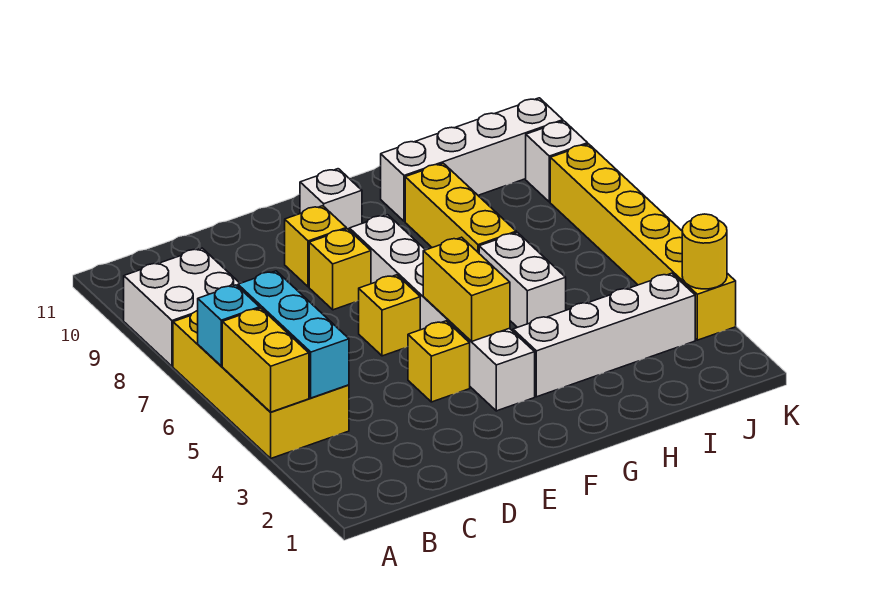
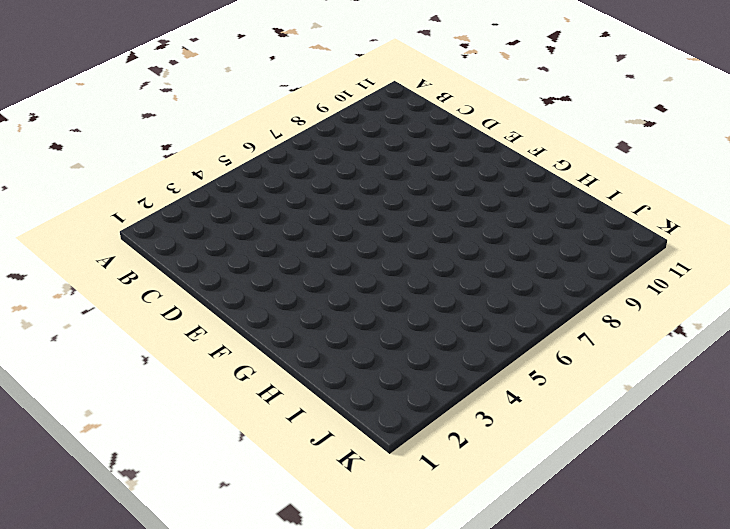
none -> yellow 2x4 brick [173,311,349,458]
none -> white 2x2 brick [124,248,240,366]
none -> yellow 1x1 brick [408,321,470,402]

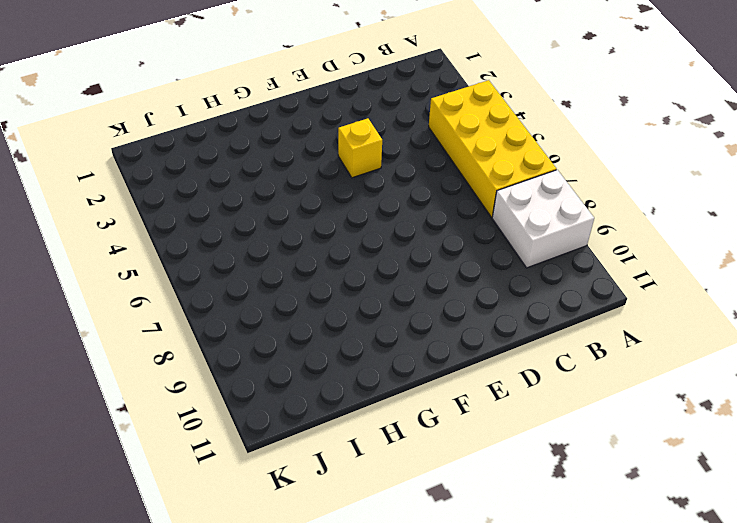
none -> yellow 1x1 brick [359,275,420,356]
none -> yellow 1x1 brick [309,229,371,310]
none -> yellow 1x1 brick [285,206,346,287]

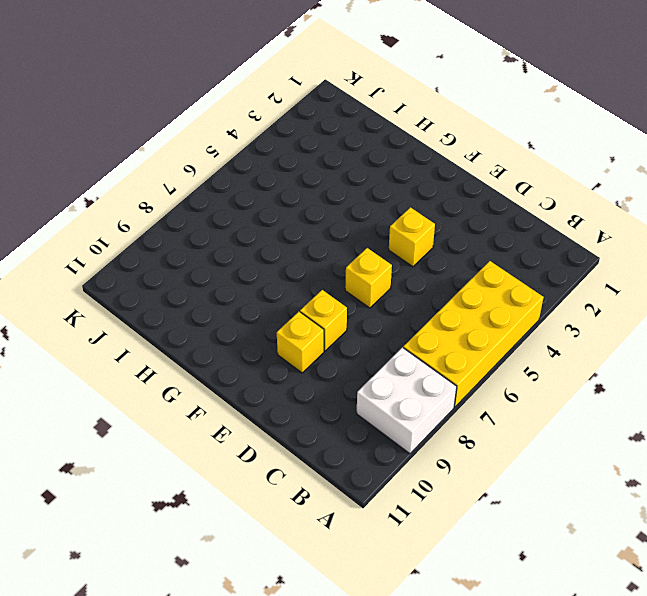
none -> white 1x6 brick [349,215,535,411]
none -> white 1x1 brick [300,169,362,230]
none -> white 1x4 brick [513,273,695,397]

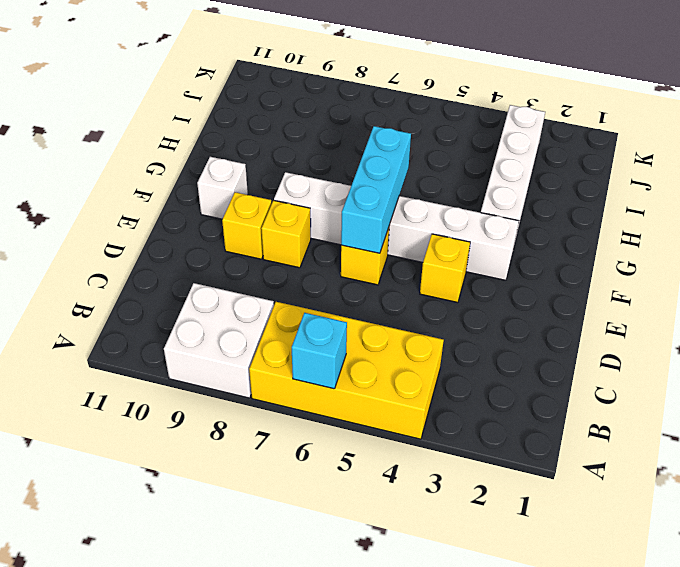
cyan 1x3 brick [341,126,411,253] -> cyan 1x3 brick turned to [238,271,349,398]
none -> white 1x2 brick [479,232,566,327]
none -> yellow 1x3 brick [405,163,516,253]
none -> white 1x4 brick [381,98,563,221]

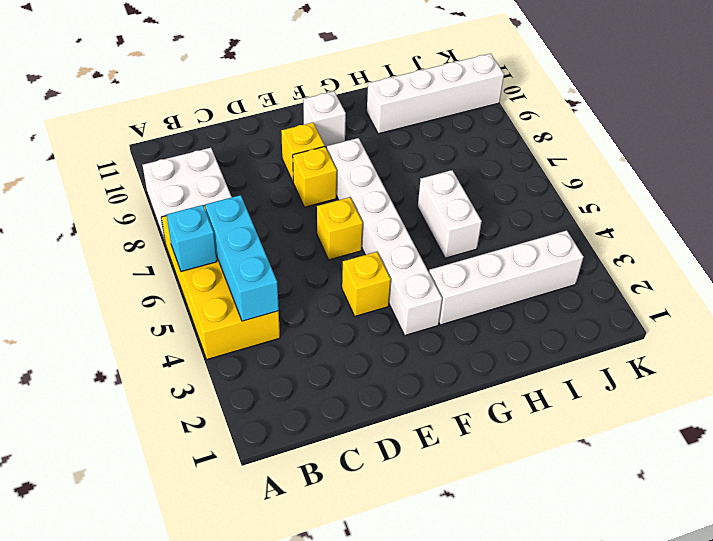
none -> yellow 1x3 brick [405,163,516,253]
none -> yellow 1x6 brick [550,144,736,340]
none -> white 1x1 brick [526,121,588,202]

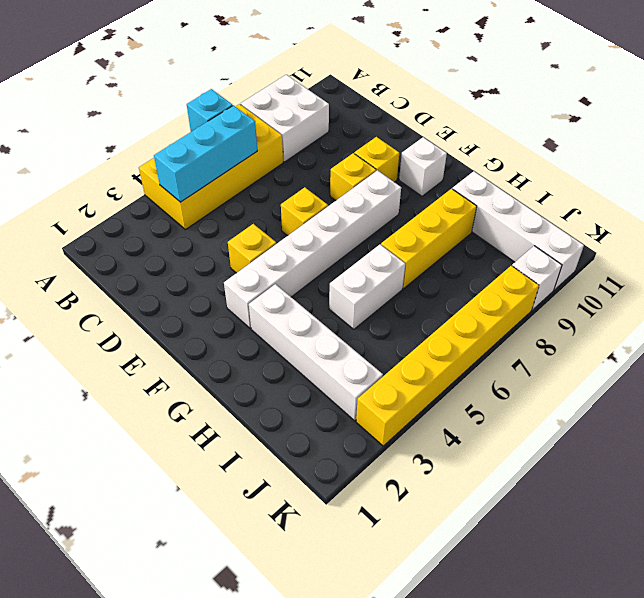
none -> yellow 1x2 brick [222,308,309,412]
none -> yellow 1x2 brick [423,237,510,342]
none -> yellow 1x1 round brick [682,214,727,289]

